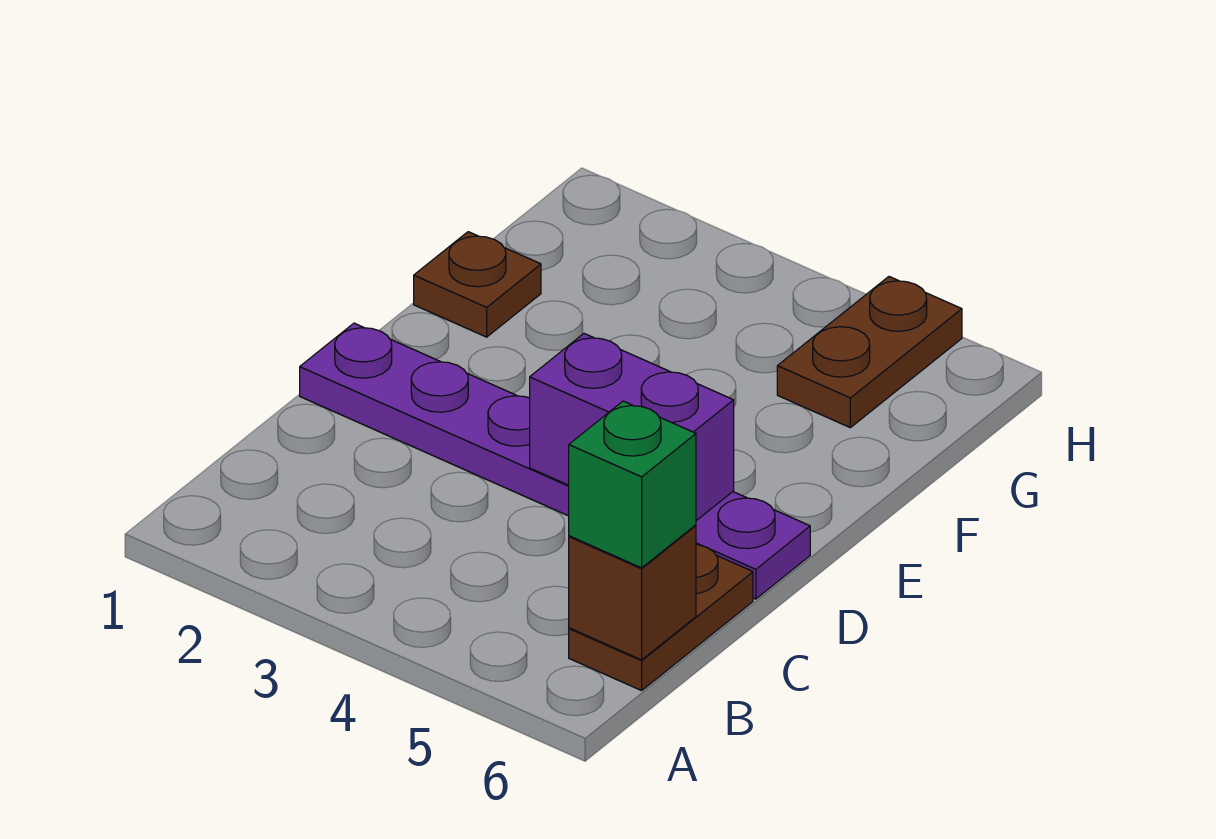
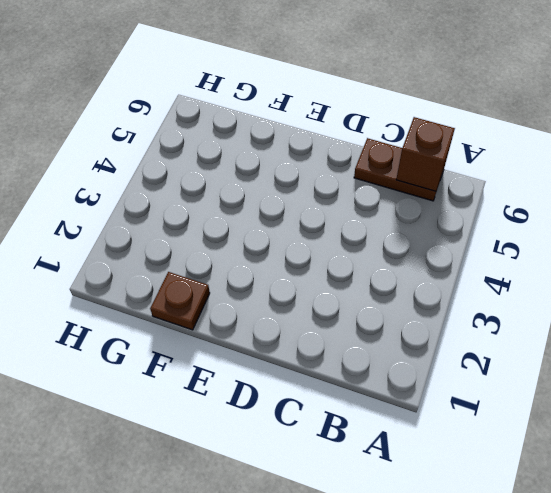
none -> purple 1x6 plate [300,323,810,599]
none -> brown 1x2 plate [777,277,962,428]

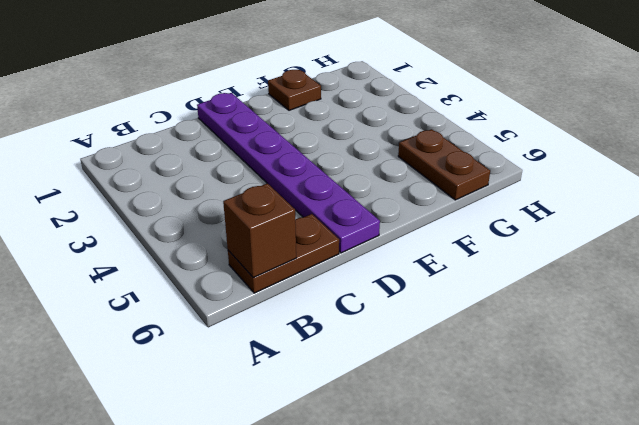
brown 1x2 plate [398,129,490,200] -> brown 1x2 plate turned to [777,277,962,428]
none -> purple 1x2 brick [530,334,734,521]
none -> green 1x1 brick [569,401,696,568]

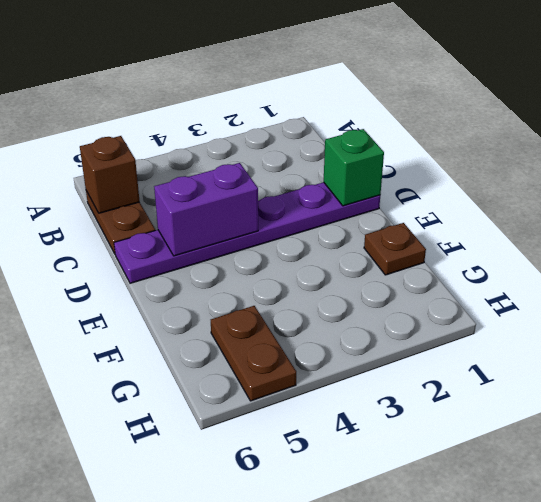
green 1x1 brick [324,129,384,206] -> green 1x1 brick moved to [569,401,696,568]

